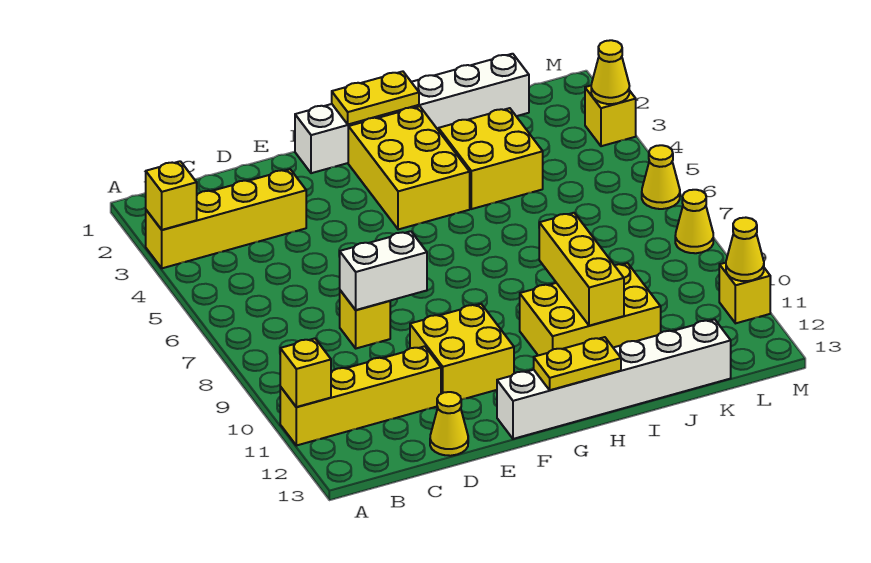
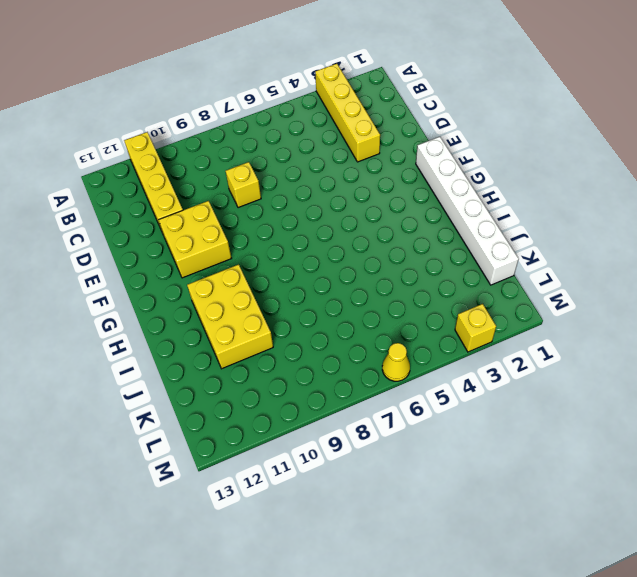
none -> yellow 1x1 cone [430,392,468,456]
none -> white 1x6 brick [497,319,731,439]
none -> yellow 2x3 brick [348,106,470,229]

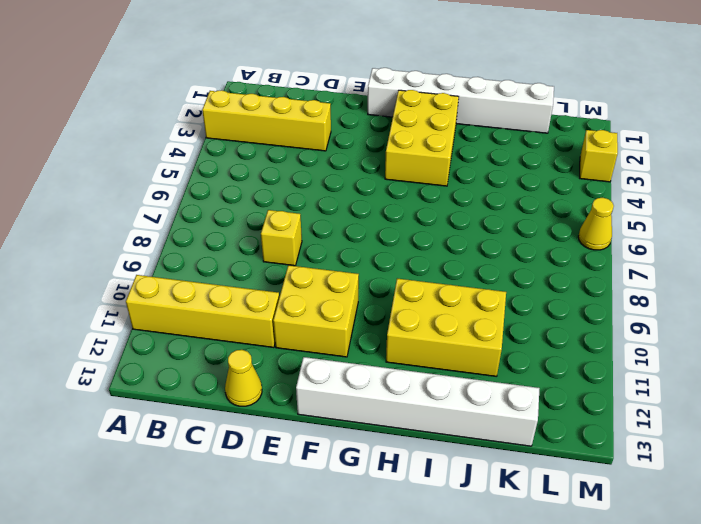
none -> yellow 2x2 brick [439,108,543,209]
none -> yellow 1x1 cone [675,190,713,253]
none -> yellow 1x1 brick [719,263,770,323]

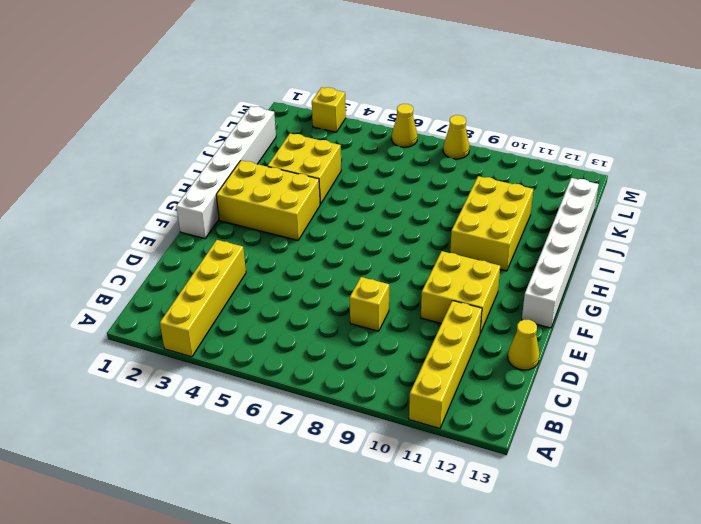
none -> yellow 1x1 brick [719,263,770,323]
none -> yellow 1x1 brick [146,161,197,230]
none -> yellow 1x1 brick [280,338,331,407]

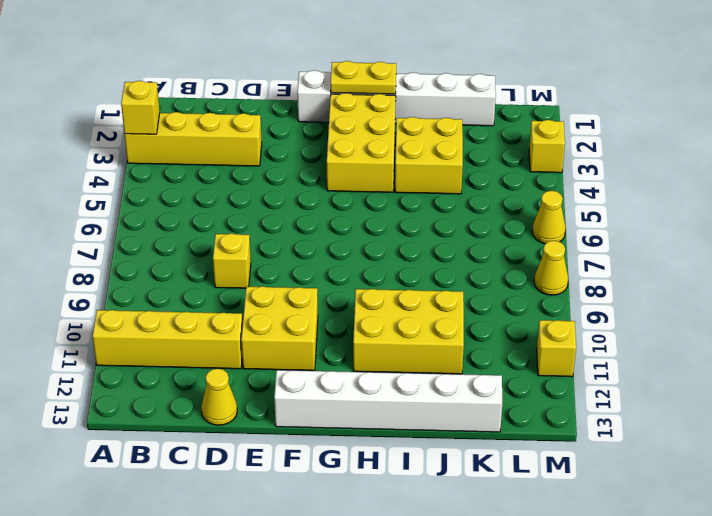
none -> yellow 1x1 brick [280,338,331,407]
none -> white 1x2 brick [340,231,427,310]
none -> yellow 1x2 plate [534,337,621,390]

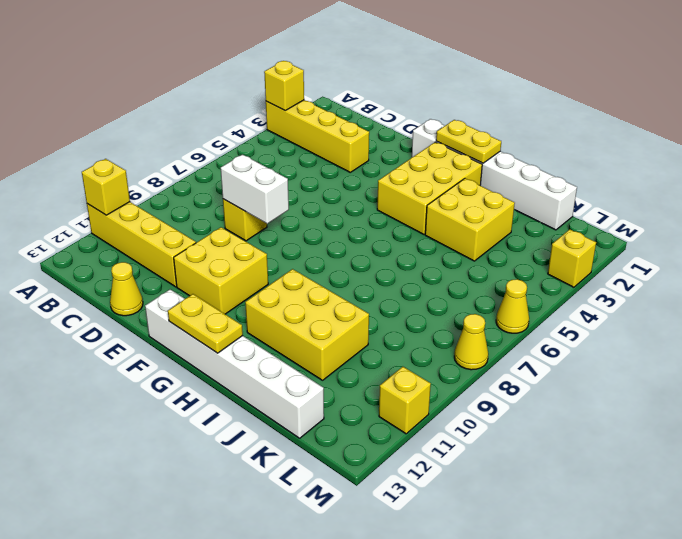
none -> yellow 1x3 brick [539,213,624,326]
none -> yellow 1x1 cone [591,40,629,104]
none -> yellow 1x1 cone [726,218,764,281]

